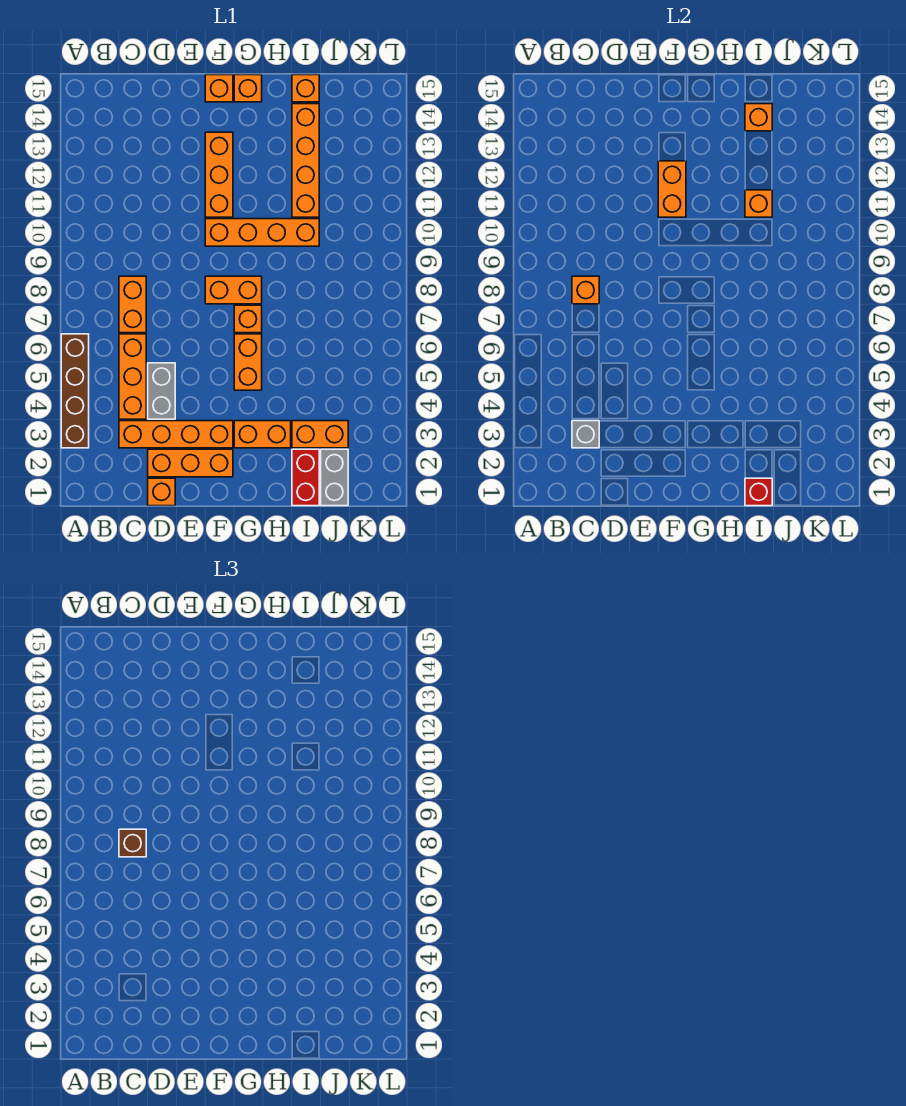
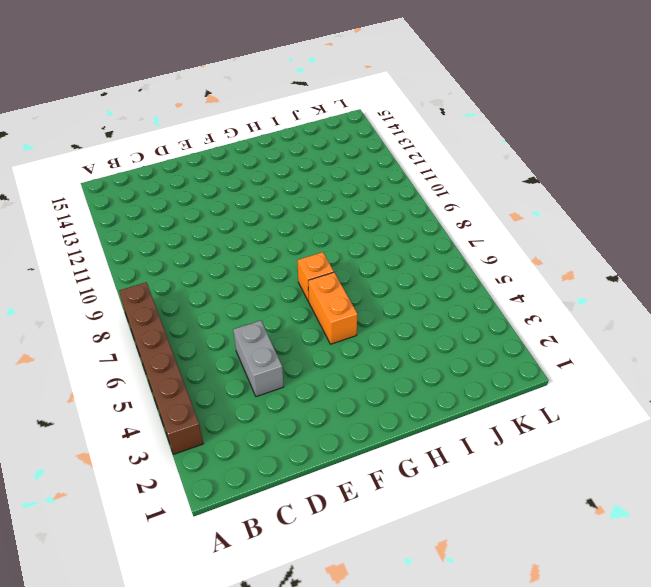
brown 1x6 brick [119,282,203,454] -> brown 1x4 brick [61,334,89,448]
none -> orange 1x4 brick [119,421,233,448]
none -> orange 1x3 brick [119,334,146,419]
none -> orange 1x2 brick [119,276,146,333]

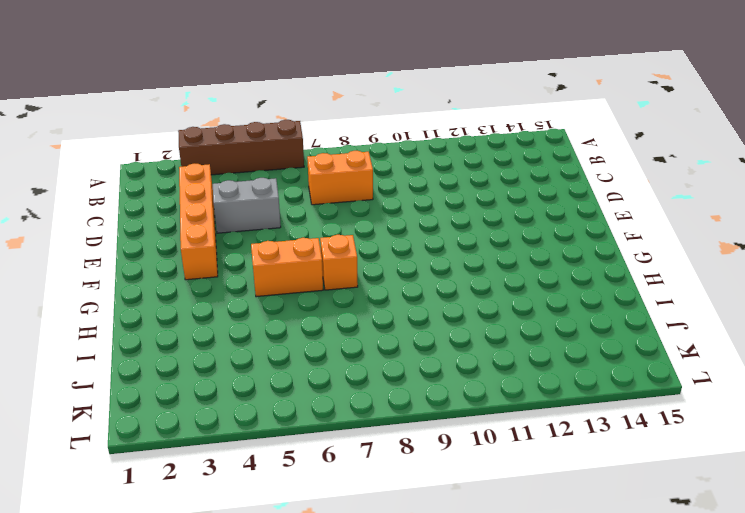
none -> orange 1x3 brick [119,334,146,419]
none -> orange 1x1 brick [148,478,175,506]
none -> orange 1x3 brick [148,449,233,477]

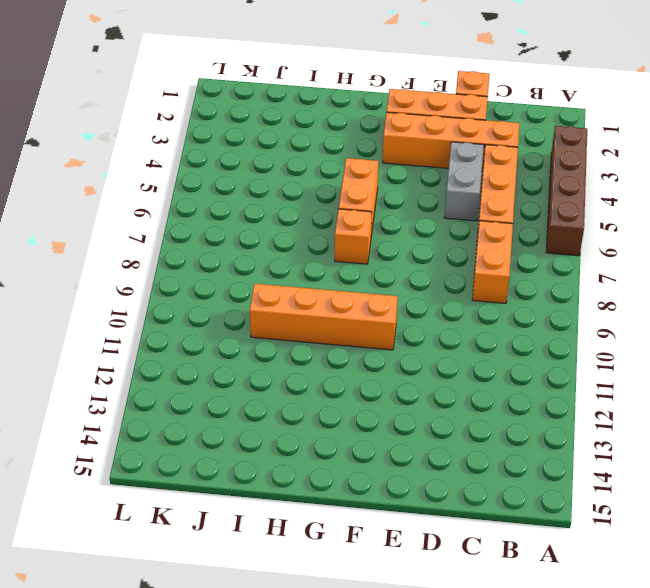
none -> orange 1x2 brick [205,276,262,304]
none -> orange 1x3 brick [205,132,233,217]
none -> orange 1x1 brick [205,75,233,102]

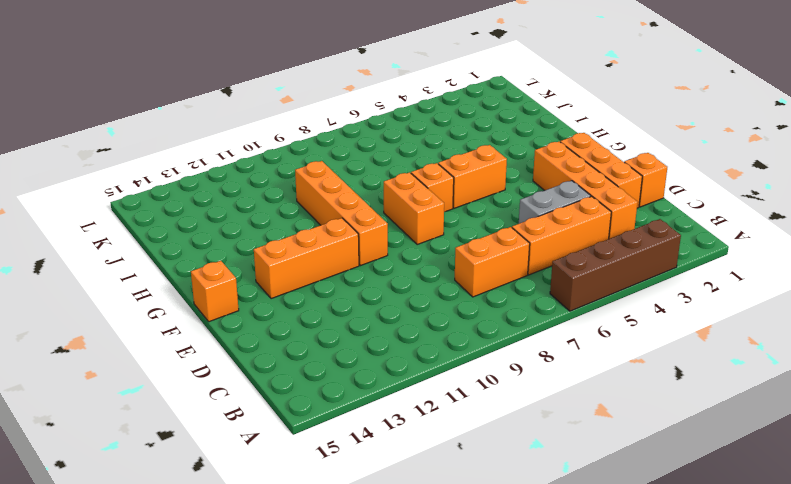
none -> orange 1x2 brick [234,421,291,448]
none -> orange 1x1 brick [234,75,262,102]
none -> red 1x2 brick [292,449,319,506]

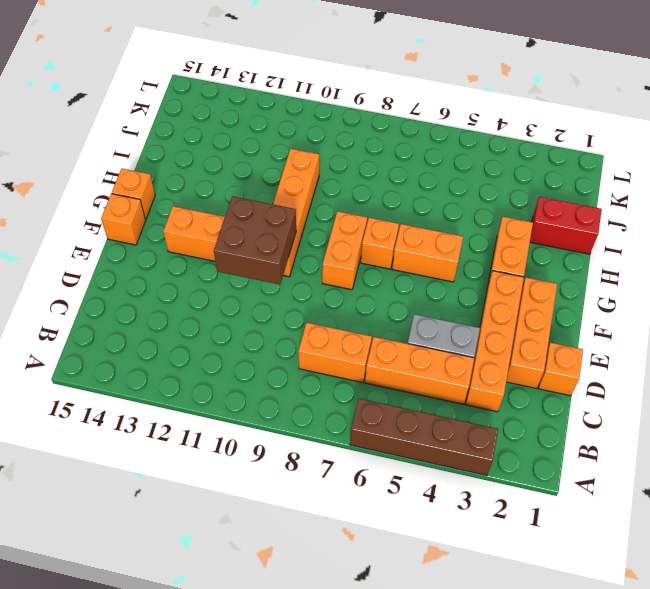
brown 2x2 brick [214,196,296,284] -> orange 1x2 brick [658,161,686,217]
none -> orange 1x2 brick [292,421,348,448]
none -> orange 1x4 brick [292,104,319,217]
none -> orange 1x1 brick [292,75,319,102]

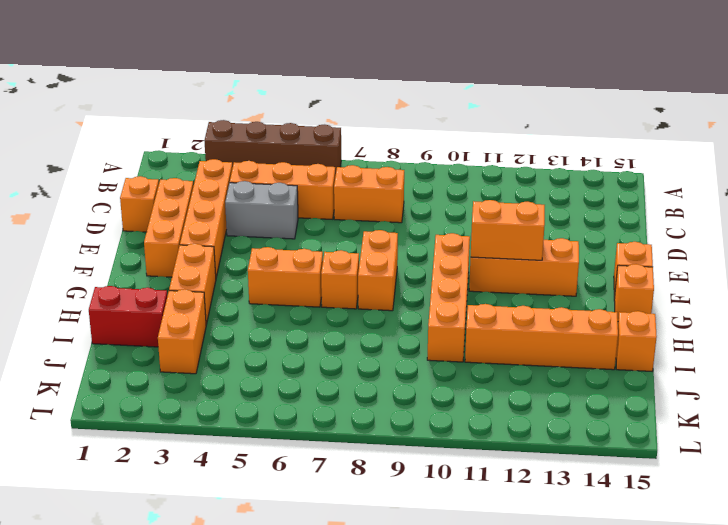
none -> grey 1x2 brick [321,449,348,506]
none -> grey 1x1 brick [572,421,599,448]
none -> orange 1x1 brick [572,276,599,304]

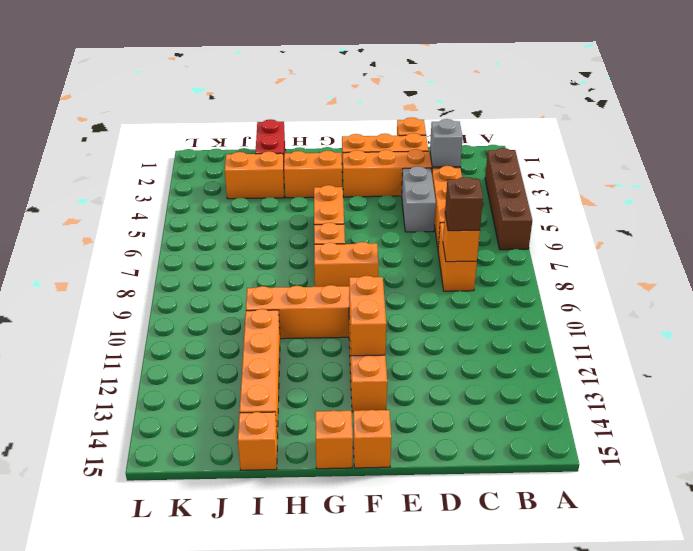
none -> grey 1x2 brick [321,449,348,506]
none -> red 1x1 brick [745,478,772,506]
none -> orange 1x1 brick [745,190,772,217]

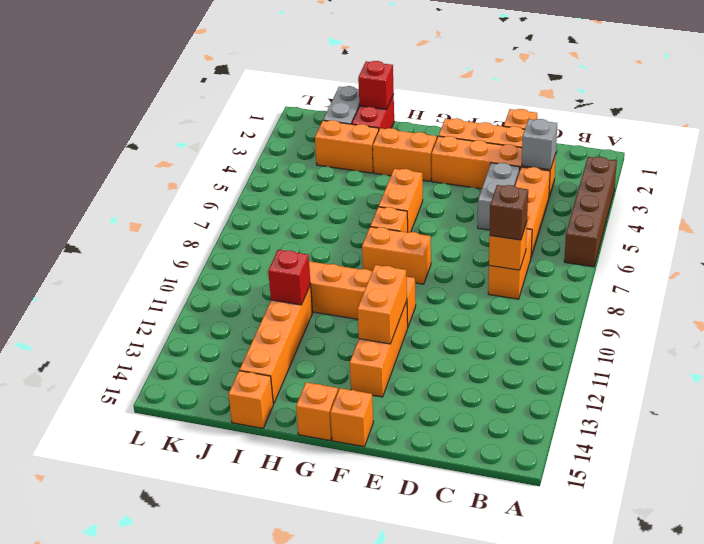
red 1x1 brick [268,250,311,305] -> orange 1x1 brick [745,190,772,217]
none -> orange 1x1 brick [745,104,772,131]

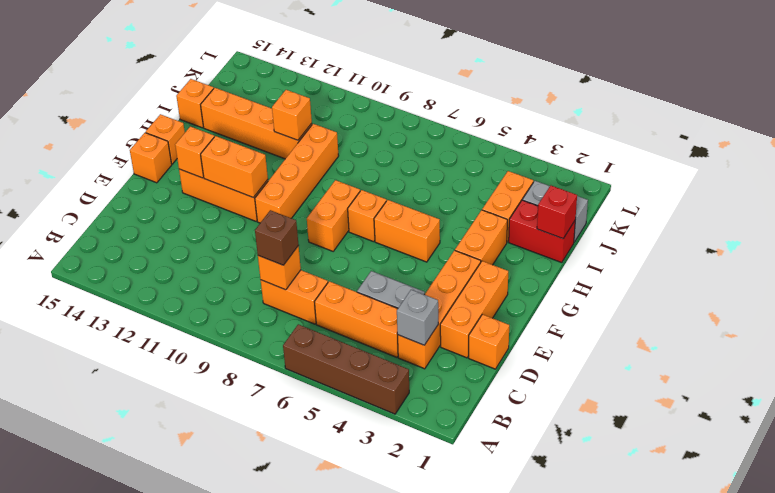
orange 1x1 brick [175,126,214,178] -> orange 1x1 brick moved to [745,104,772,131]

